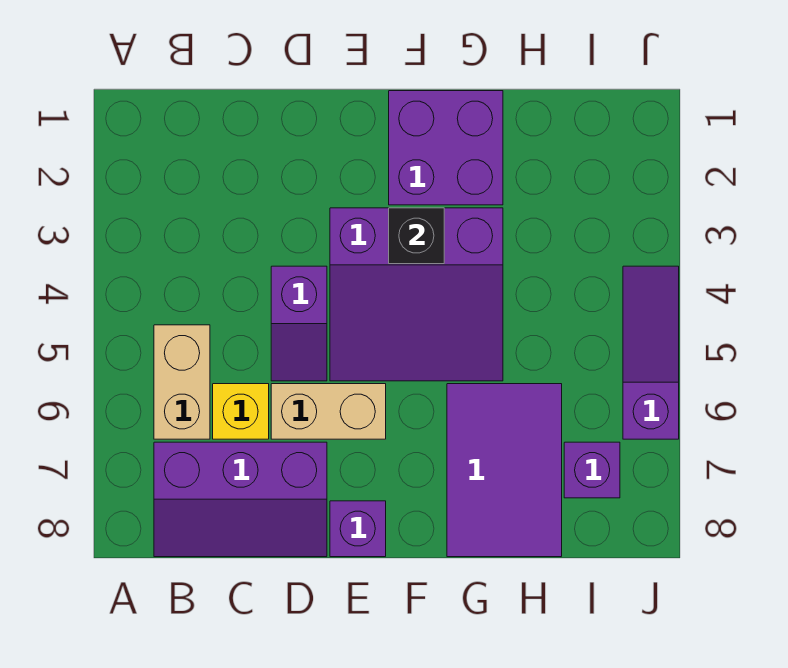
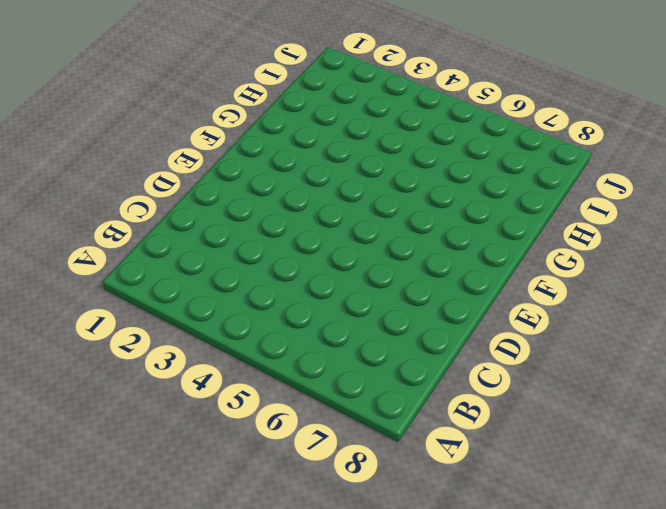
none -> tan 1x2 brick [154,325,210,439]
none -> purple 2x3 slope [154,442,327,557]
none -> yellow 1x1 brick [213,384,269,439]

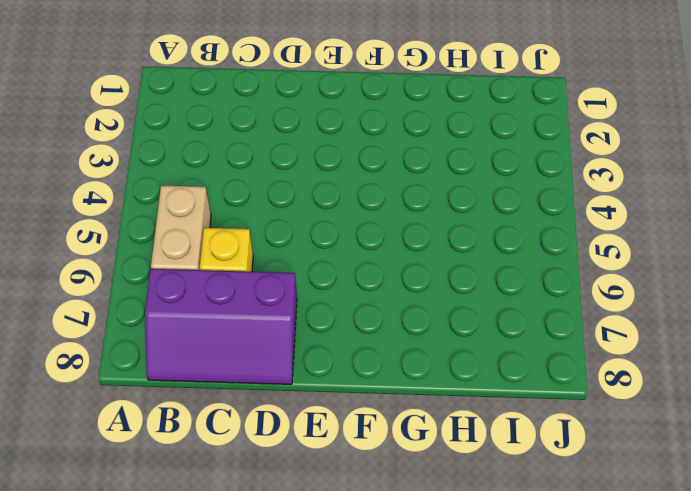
none -> purple 1x2 slope [271,266,327,381]
none -> tan 1x2 brick [271,384,386,439]
none -> purple 3x3 slope [330,208,503,381]

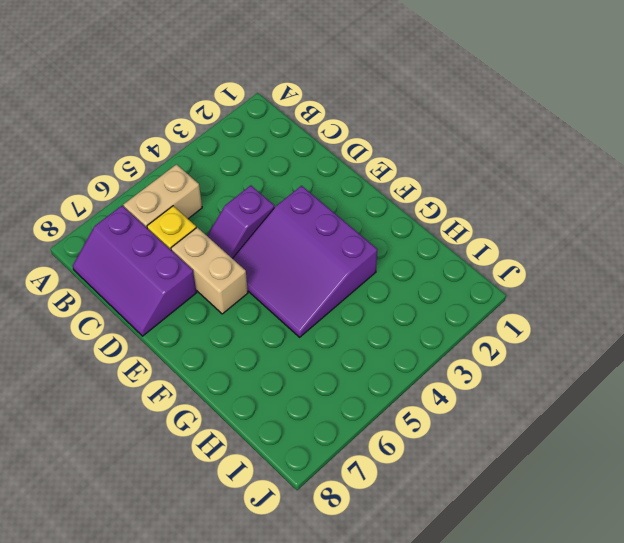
none -> purple 1x1 brick [330,501,386,557]
none -> purple 2x2 brick [389,91,503,205]
none -> purple 2x3 tile [447,384,562,557]

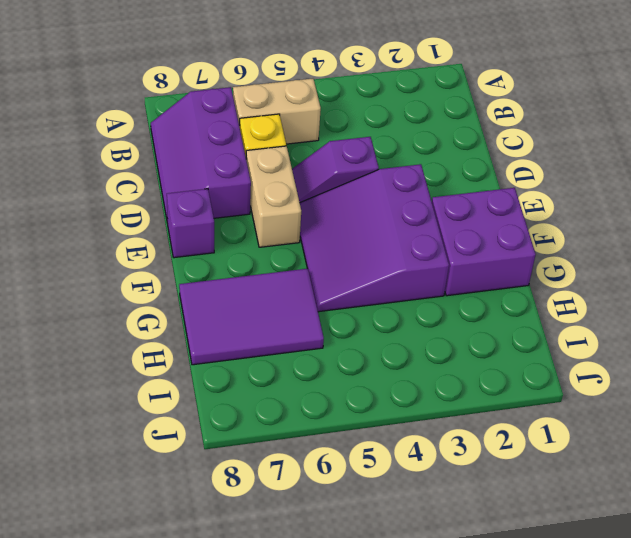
none -> purple 1x1 brick [564,442,620,498]
none -> purple 1x3 slope [623,266,679,439]
none -> black 1x1 brick [389,208,444,264]

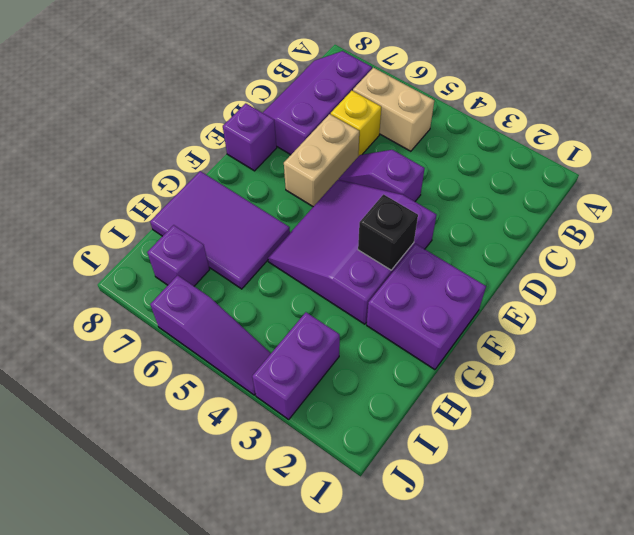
purple 1x2 brick [252,312,340,419] -> none

